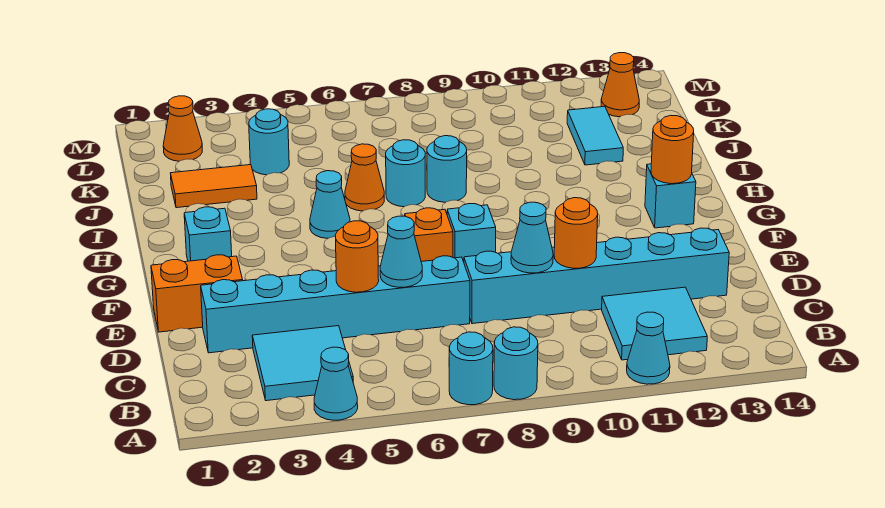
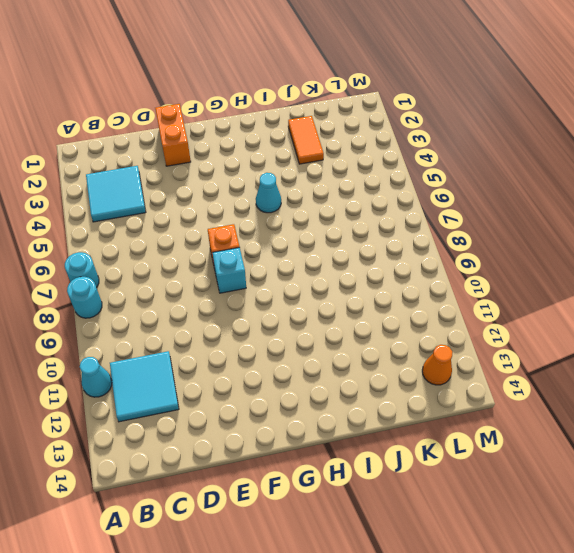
none -> cyan 1x1 cone [314,347,358,420]
none -> cyan 1x6 brick [201,256,470,353]
none -> cyan 1x6 brick [464,228,729,324]

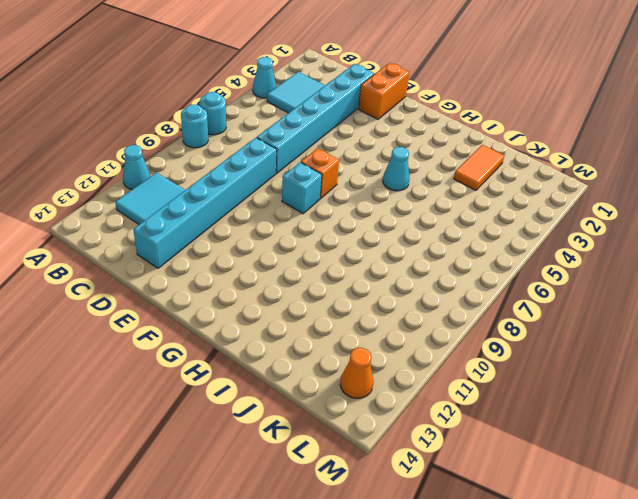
none -> cyan 1x1 brick [184,207,232,261]
none -> cyan 1x1 brick [645,164,696,228]
none -> orange 1x1 cone [345,144,384,211]

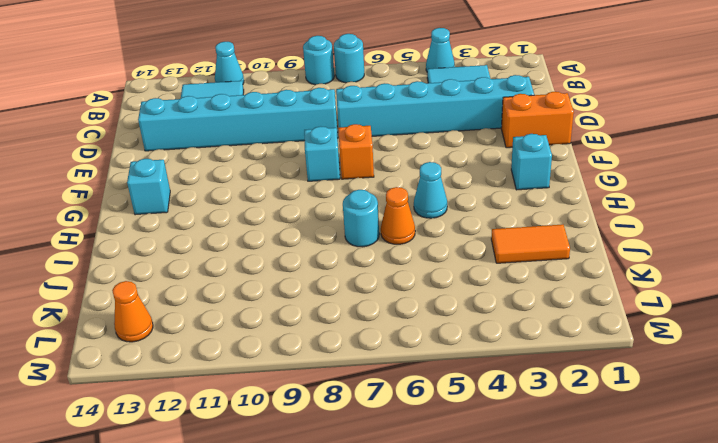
none -> cyan 1x1 round brick [427,136,467,202]
none -> cyan 1x2 tile [567,106,623,165]
none -> cyan 1x1 round brick [249,109,289,175]

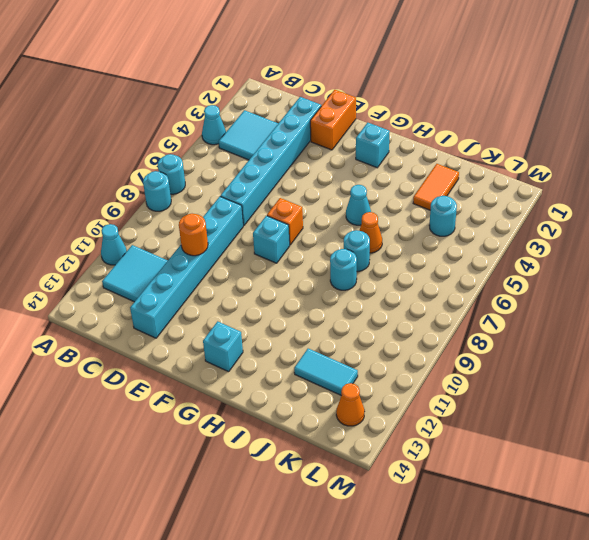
none -> orange 1x1 cone [163,96,202,161]
none -> orange 1x1 round brick [335,221,379,292]
none -> cyan 1x1 cone [380,216,422,287]

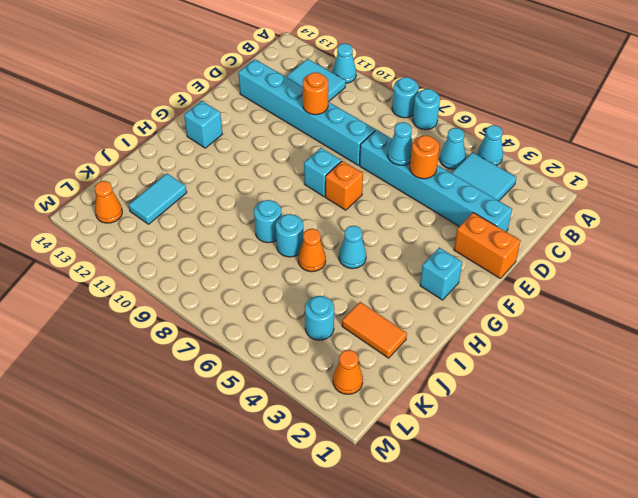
cyan 1x1 cone [440,128,466,169] -> cyan 1x1 cone moved to [511,202,553,273]
none -> orange 1x1 round brick [651,115,694,184]

